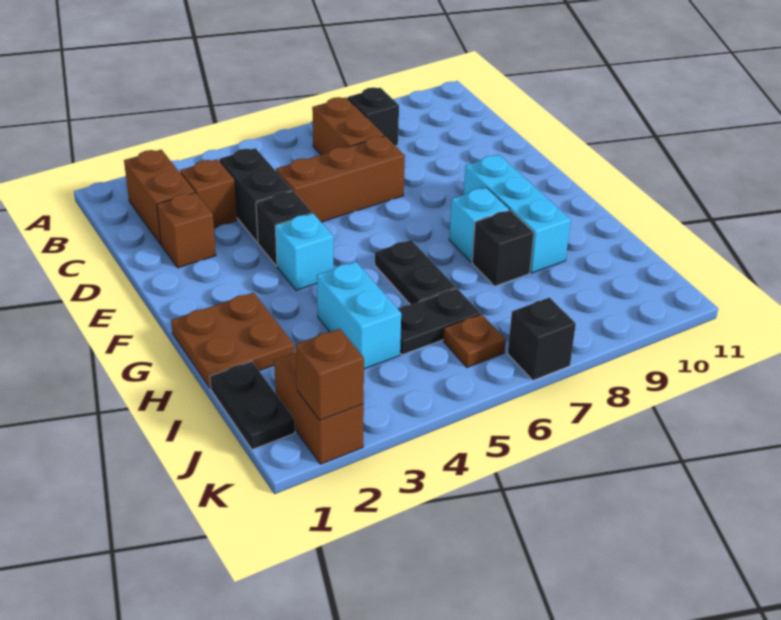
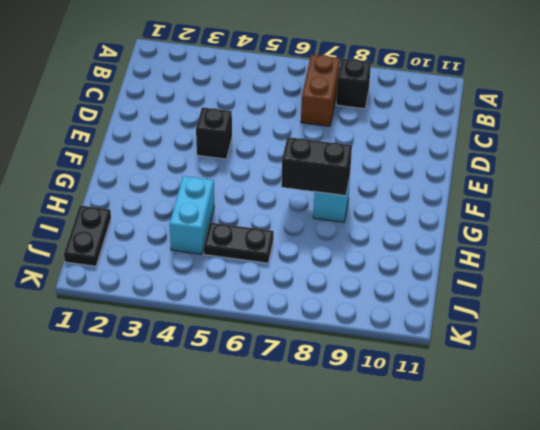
black 1x2 brick [281,137,352,196] -> black 1x2 brick turned to [219,148,292,243]
none -> brown 1x2 brick [124,150,195,244]
none -> brown 1x1 brick [180,159,237,228]
none -> brown 1x1 brick [157,193,216,268]

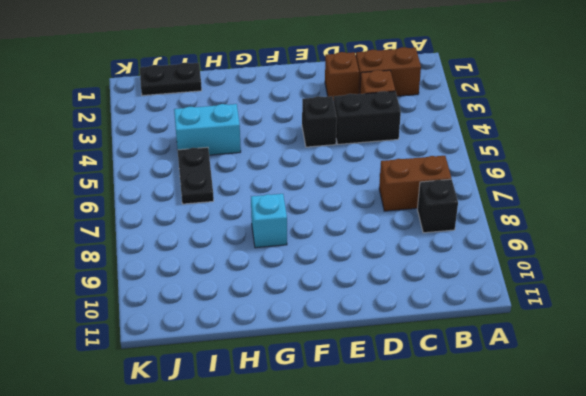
none -> brown 1x3 brick [276,136,405,222]
none -> cyan 1x1 brick [275,214,333,290]
none -> cyan 1x3 brick [464,155,571,273]

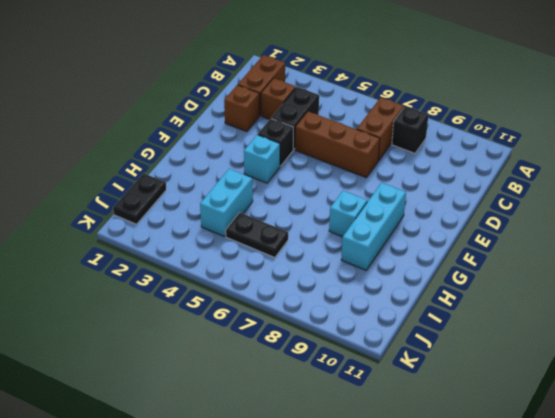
none -> brown 2x2 plate [171,293,294,388]
none -> black 1x2 plate [375,240,456,305]
none -> black 1x1 brick [472,210,534,286]

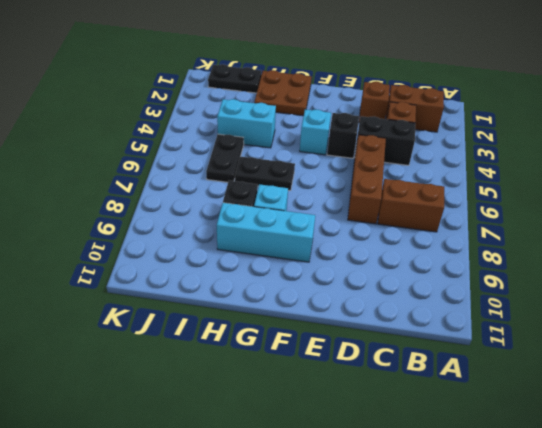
none -> black 1x1 brick [348,87,399,146]
none -> brown 1x2 brick [274,352,364,464]
none -> brown 1x1 plate [443,314,506,367]

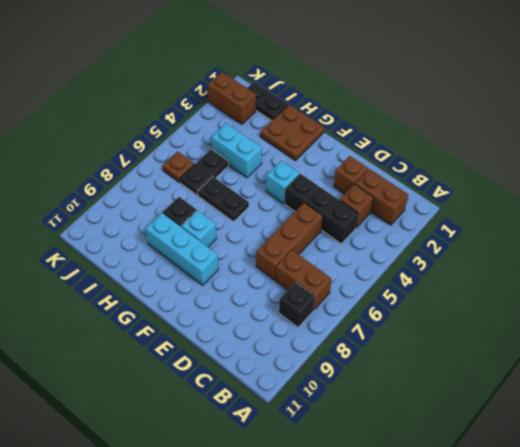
none -> black 1x1 brick [508,298,576,380]
none -> brown 1x1 brick [296,329,364,420]

